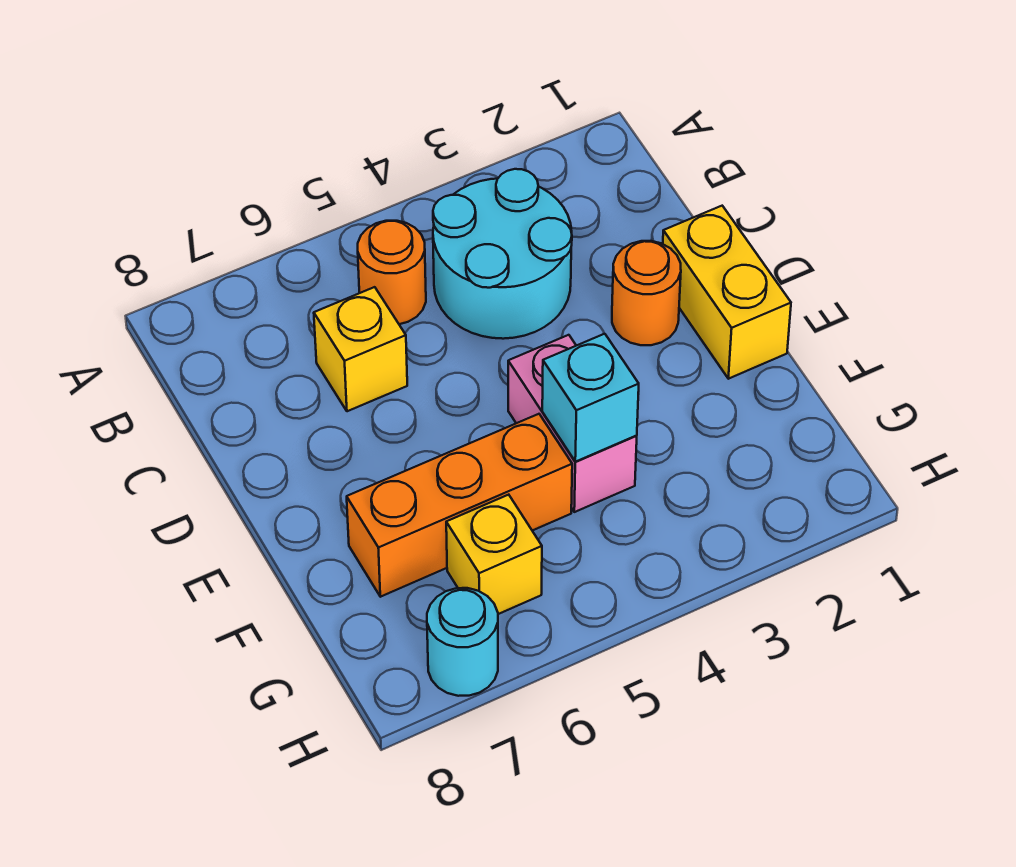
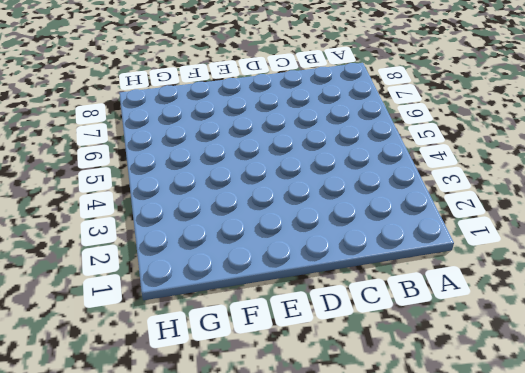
none -> cyan 2x2 round brick [433,169,572,339]
none -> orange 1x1 round brick [358,221,426,324]

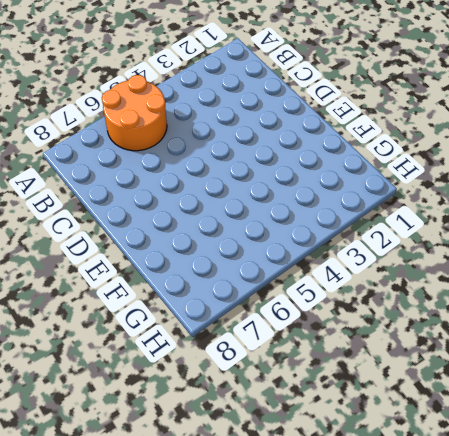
orange 2x2 round brick [102,75,167,151] -> orange 1x1 round brick [358,221,426,324]
none -> cyan 2x2 round brick [433,169,572,339]
none -> yellow 1x1 brick [314,287,407,411]

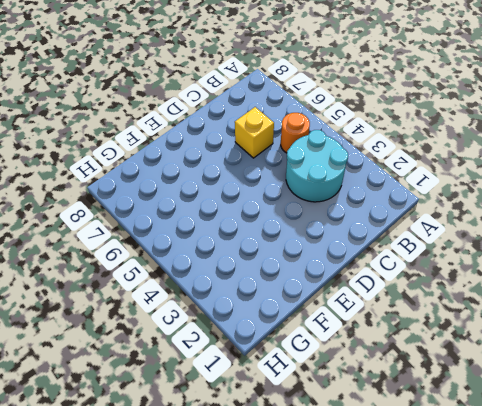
none -> yellow 1x2 brick [663,206,791,379]
none -> orange 1x1 round brick [612,241,681,345]

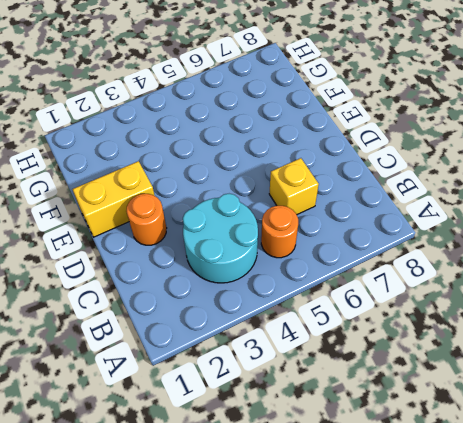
yellow 1x2 brick [72,161,155,237] -> yellow 1x2 brick turned to [663,206,791,379]
none -> pink 1x2 brick [508,335,637,512]
none -> orange 1x3 brick [347,414,572,597]

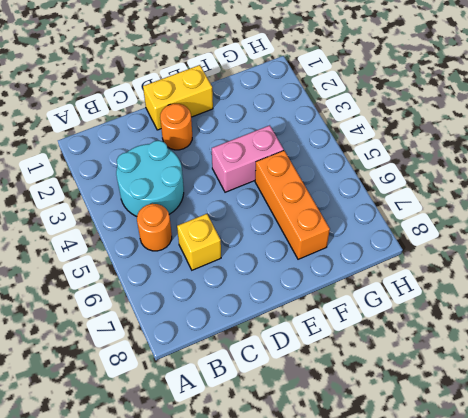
none -> yellow 1x1 brick [446,495,542,614]
none -> cyan 1x1 round brick [427,588,498,696]

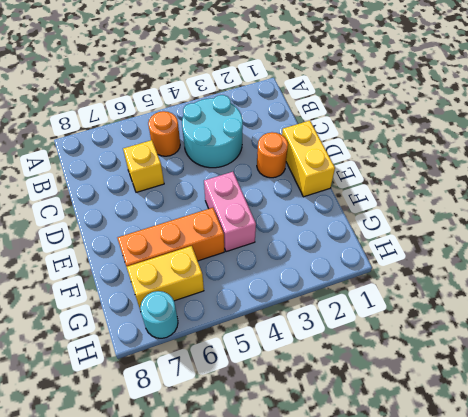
yellow 1x2 brick [127,246,204,311] -> yellow 1x1 brick [446,495,542,614]
none -> cyan 1x1 brick [542,334,639,462]

